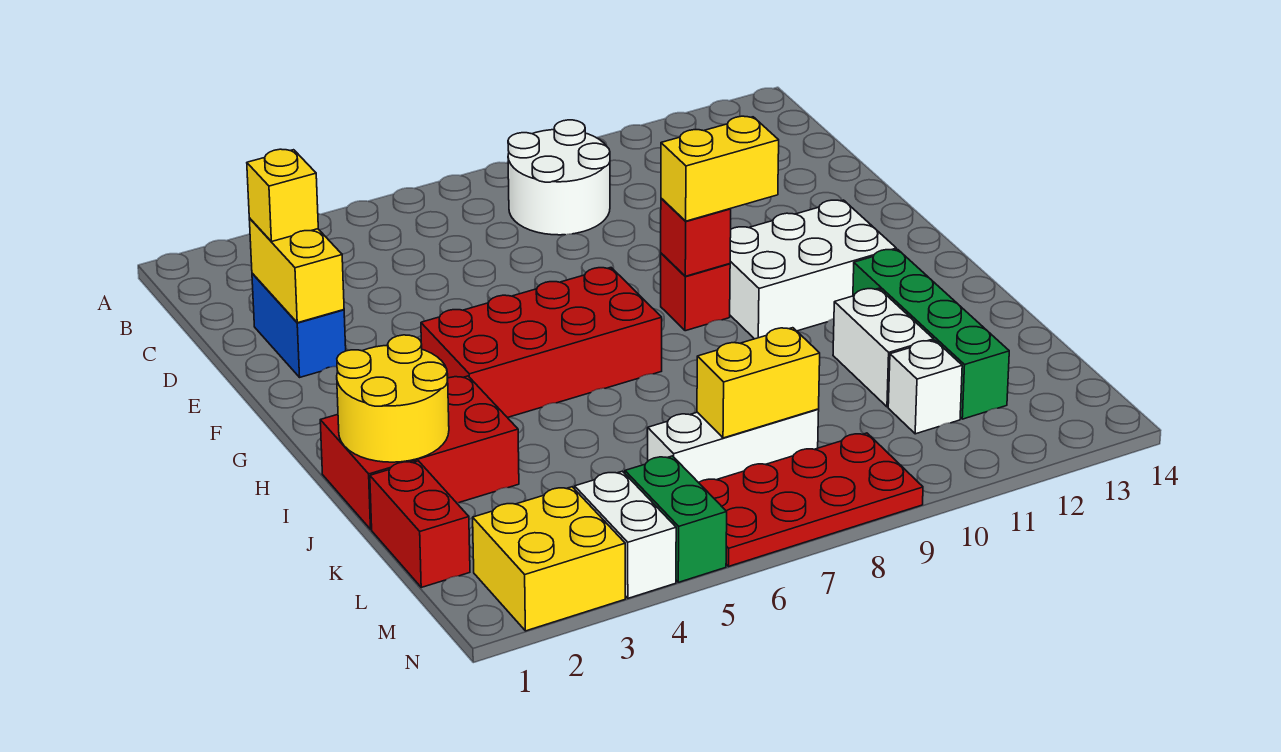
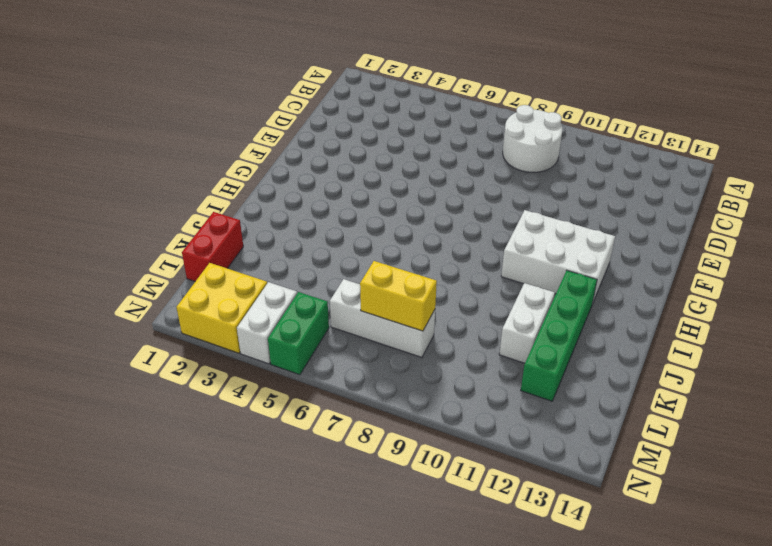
none -> blue 1x2 brick [252,274,346,377]
none -> red 2x4 brick [421,268,662,418]
none -> red 1x1 brick [661,253,730,331]

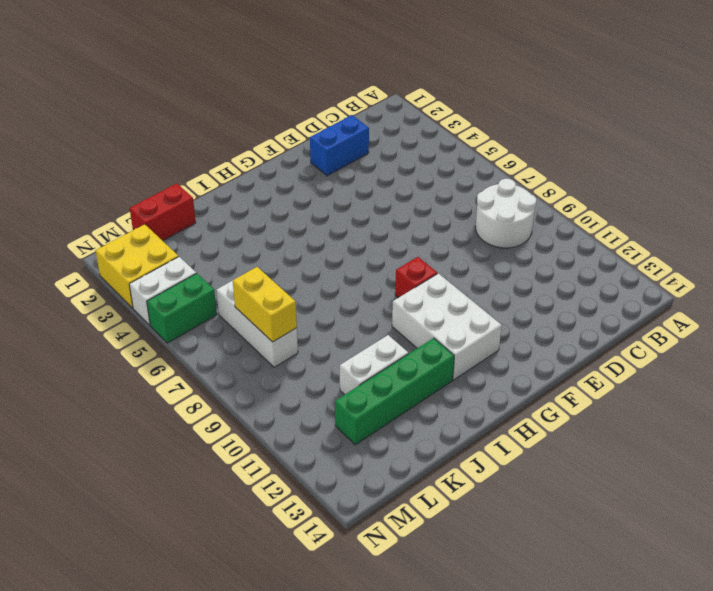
none -> red 2x4 brick [421,268,662,418]
none -> red 2x3 brick [320,376,519,529]
none -> white 1x1 brick [888,340,962,434]

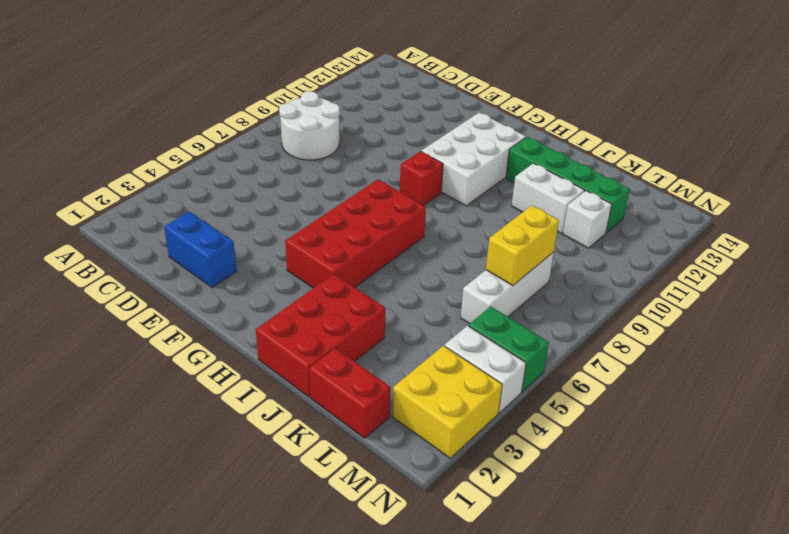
none -> red 2x4 plate [699,433,923,566]
none -> yellow 1x2 brick [249,218,344,323]
none -> red 1x1 brick [661,198,731,276]

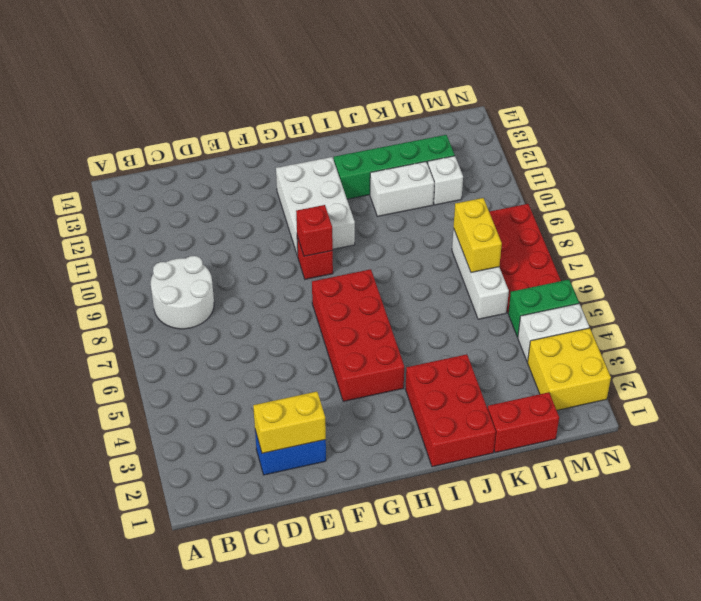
none -> yellow 2x2 round brick [337,335,449,462]
none -> yellow 1x1 brick [247,149,318,242]
none -> yellow 1x2 brick [661,116,779,221]

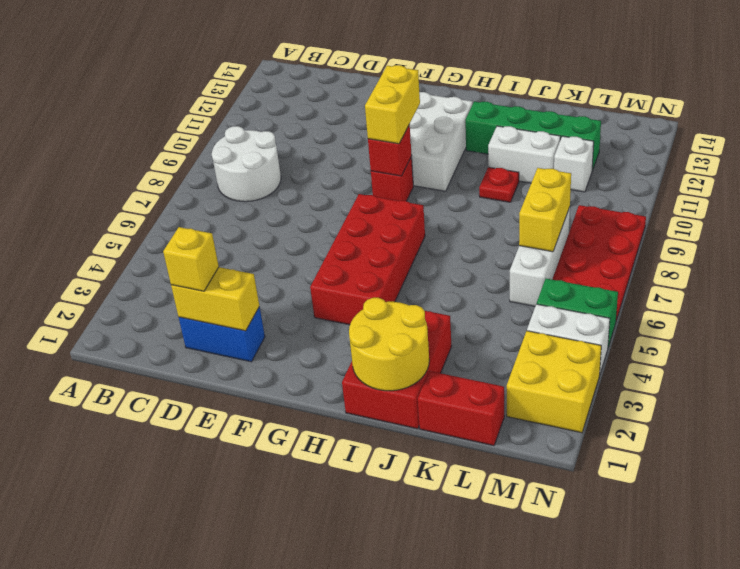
red 1x1 plate [479,167,519,202] -> none

